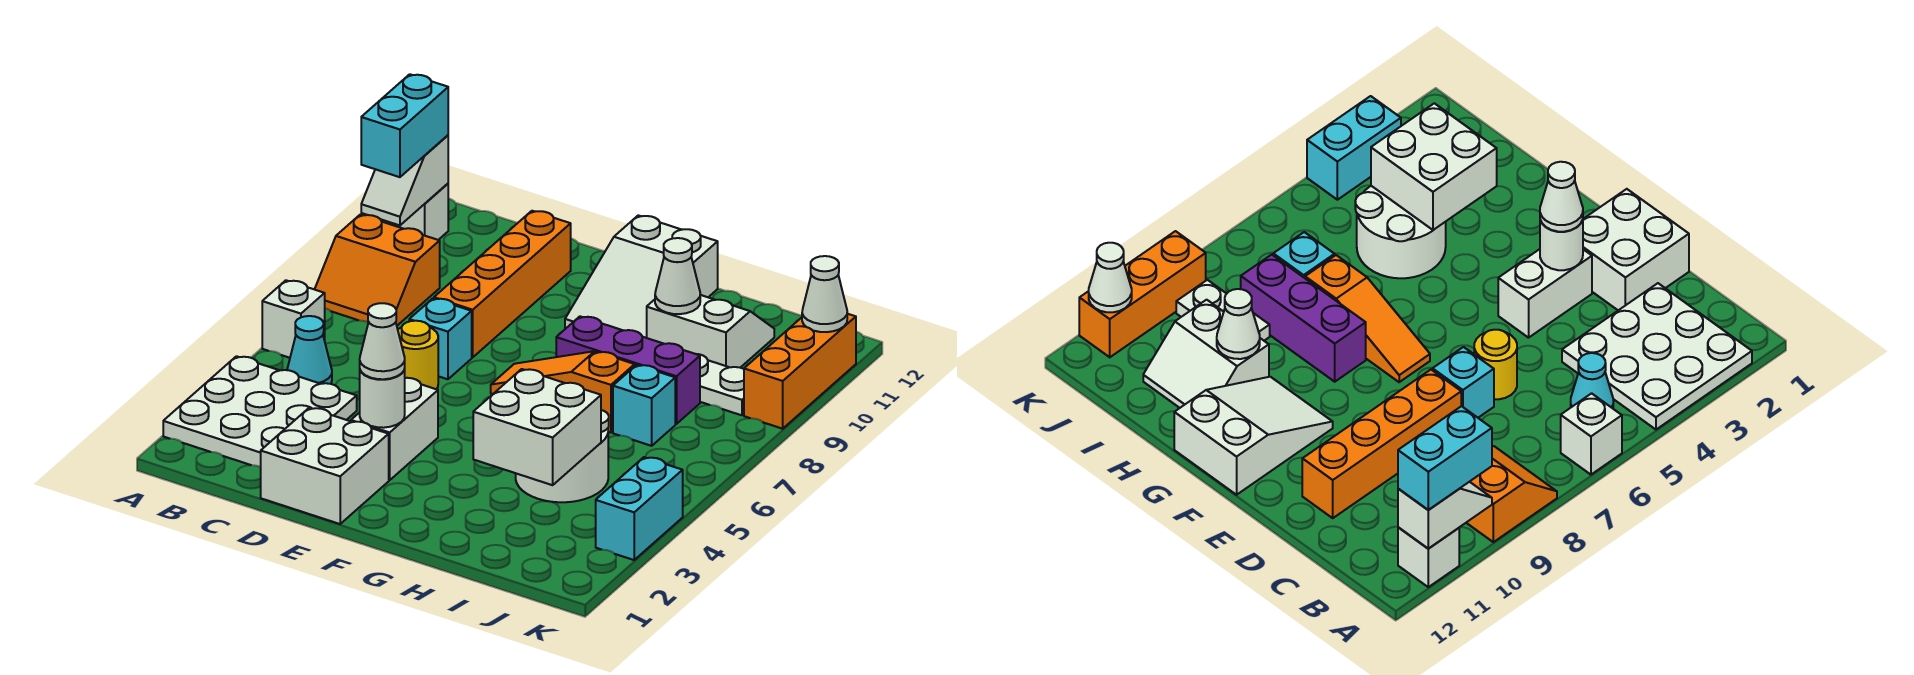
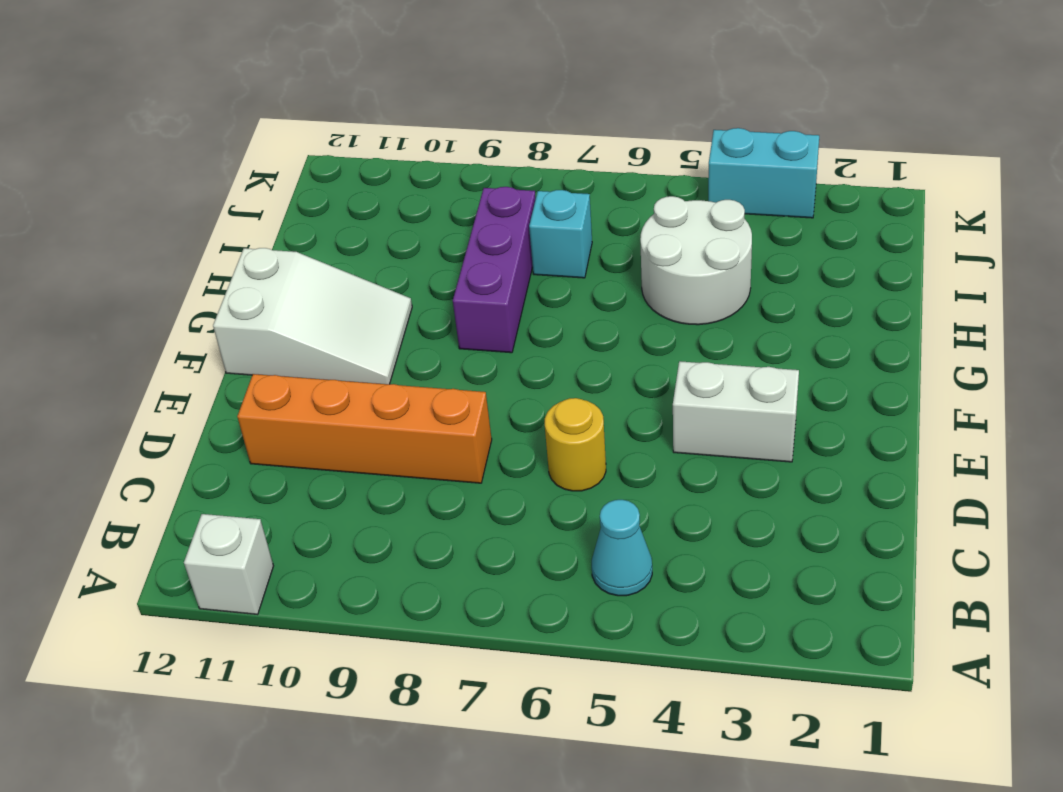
none -> white 3x3 plate [163,356,357,467]
none -> white 1x1 brick [262,280,325,358]
none -> orange 2x2 slope [315,215,440,326]

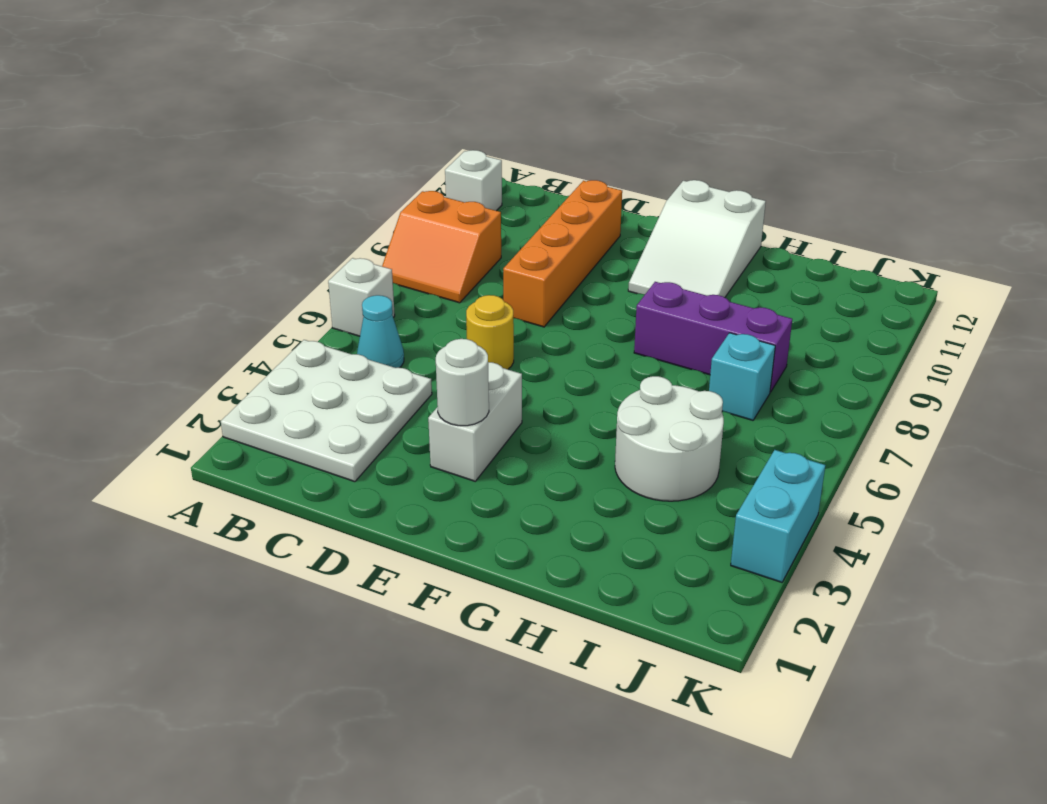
none -> white 2x2 brick [261,408,389,524]
none -> cyan 1x1 brick [409,298,472,379]
none -> orange 1x3 slope [491,351,635,433]

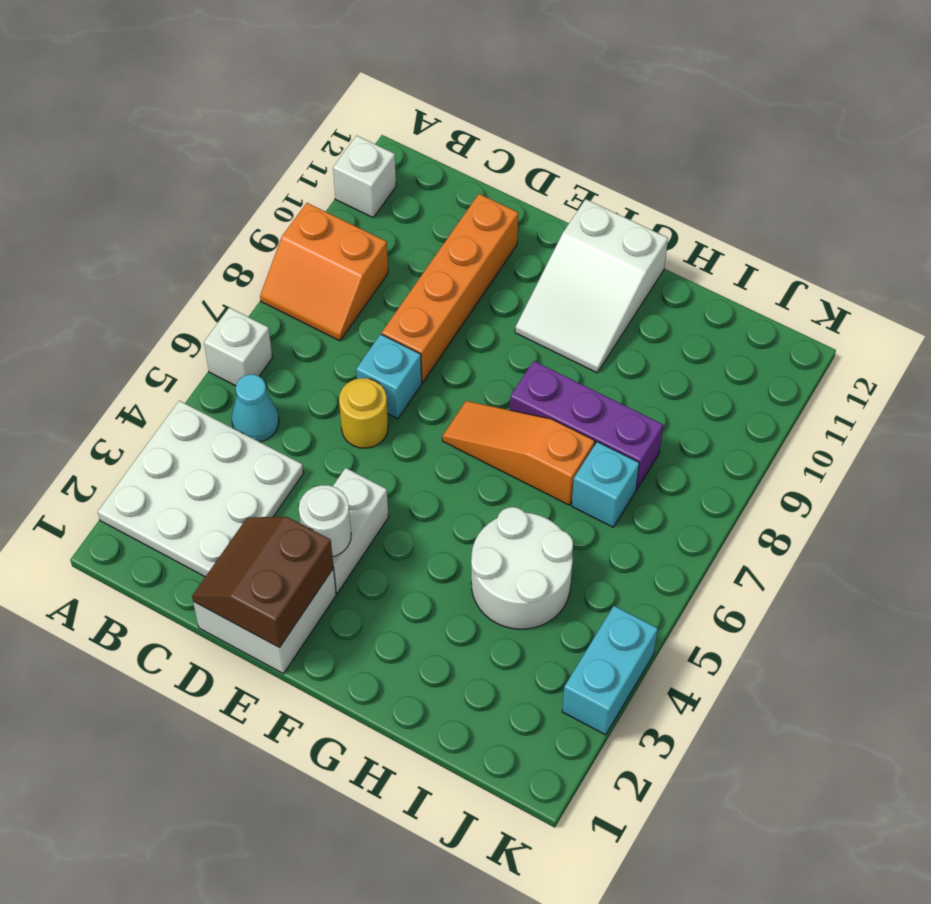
brown 2x2 slope [192,517,334,647] -> none
none -> white 2x2 slope [647,295,774,368]
none -> white 1x2 plate [697,354,744,415]
none -> orange 1x3 brick [744,314,856,429]

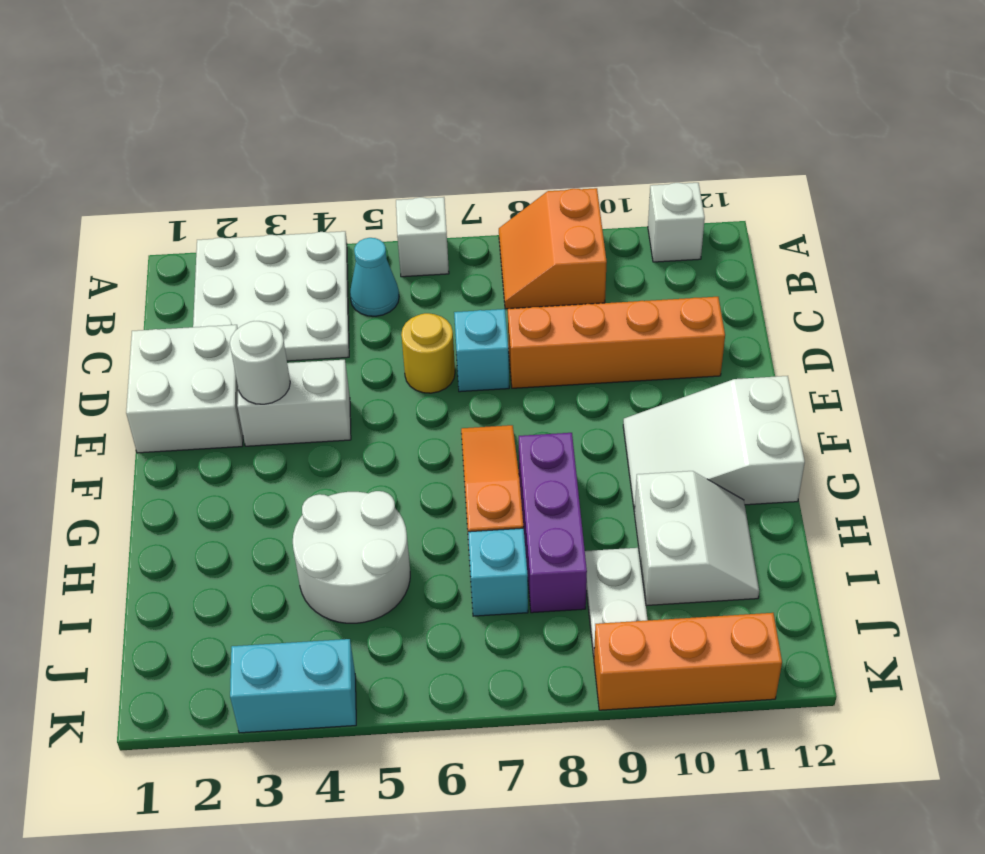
none -> white 1x2 slope [361,135,448,225]
none -> white 2x2 brick [473,369,601,485]
none -> white 1x1 cone [655,238,700,314]

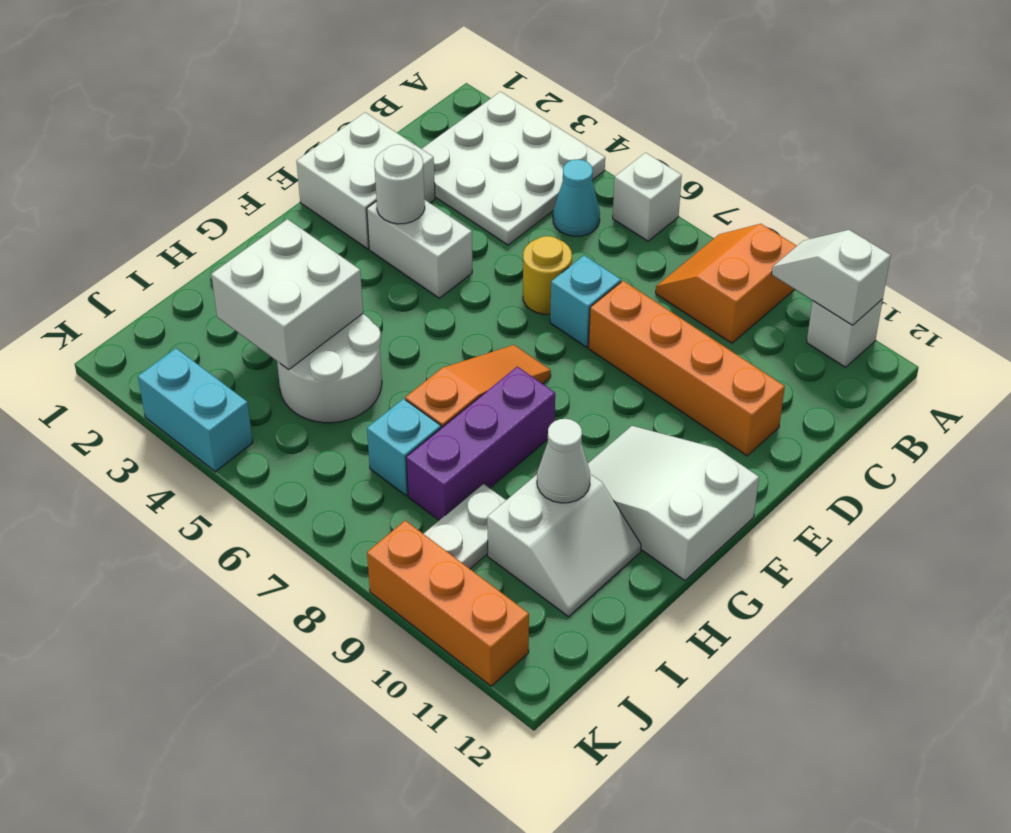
none -> white 1x1 cone [802,256,847,332]
none -> cyan 1x2 brick [361,74,448,177]
none -> white 1x1 cone [360,303,405,379]

